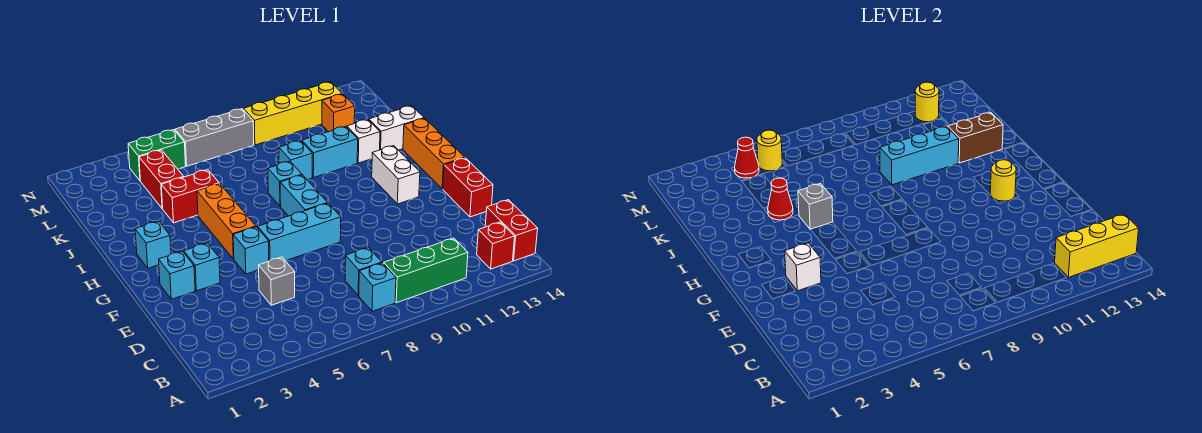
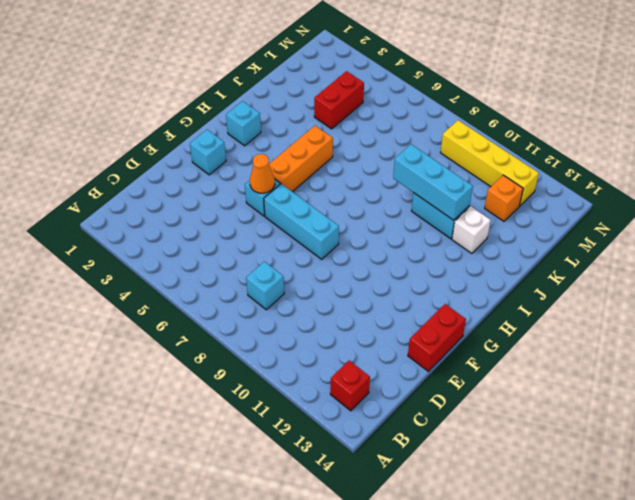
orange 1x1 cone [250,154,275,193] -> none
none -> cyan 1x1 brick [359,263,396,311]
none -> green 1x3 brick [384,238,468,303]
none -> red 1x2 brick [485,200,538,261]
none -> grey 1x1 brick [259,257,295,305]

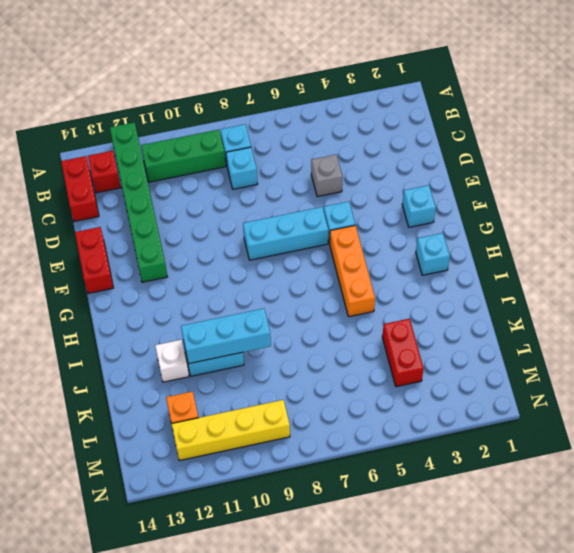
green 1x6 brick [110,122,167,282] -> none
none -> cyan 1x1 brick [184,243,220,291]
none -> cyan 1x2 brick [280,175,327,216]
none -> white 1x2 brick [372,146,420,204]
none -> orange 1x3 brick [403,118,465,189]

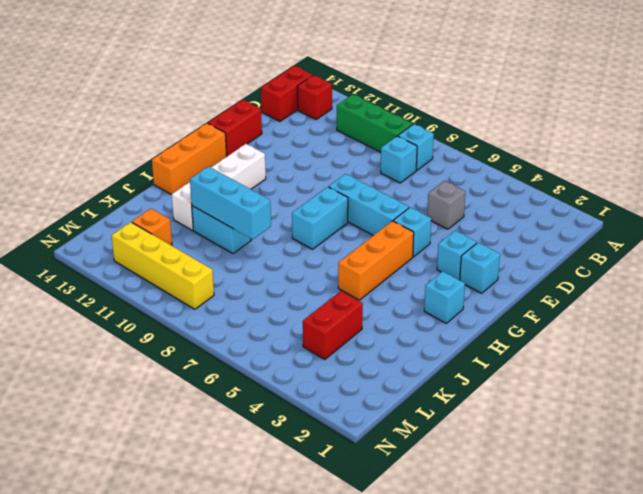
none -> cyan 1x1 brick [268,161,302,206]
none -> red 1x2 brick [161,170,219,223]
none -> cyan 1x1 brick [279,141,312,180]
none -> white 1x2 brick [369,106,424,150]

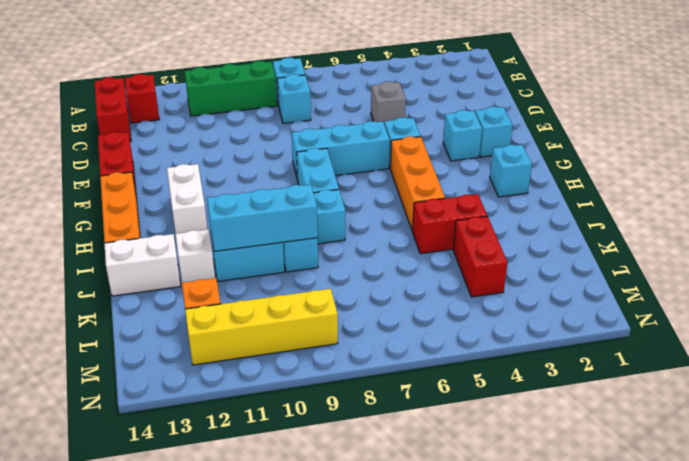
none -> green 1x2 brick [128,130,186,180]
none -> grey 1x3 brick [175,109,254,166]
none -> yellow 1x3 brick [1055,214,1139,277]
none -> white 1x1 brick [785,243,821,291]

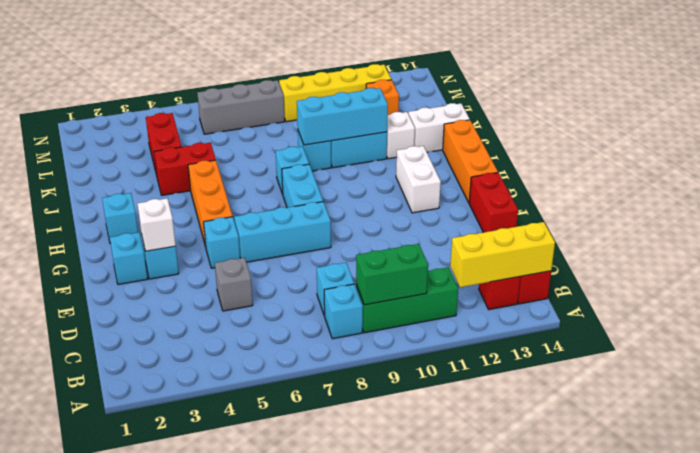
green 1x2 brick [356,244,428,305] -> green 1x2 brick moved to [128,130,186,180]
none -> yellow 1x1 round brick [990,160,1016,201]
none -> grey 1x1 brick [798,184,833,229]
none -> red 1x1 cone [768,178,793,220]
none -> brown 1x2 brick [948,113,1003,163]

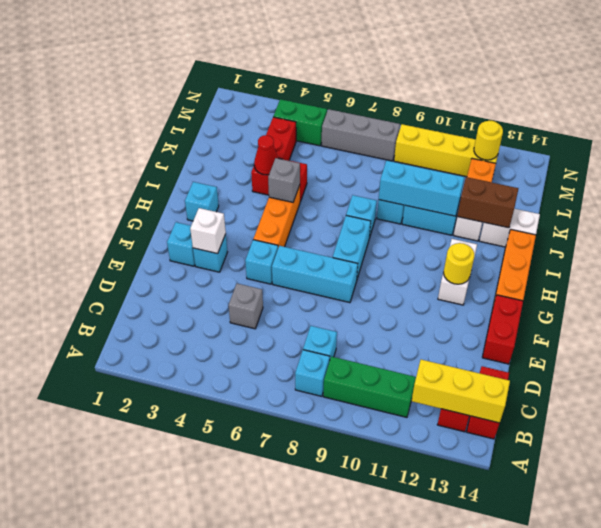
none -> red 1x1 cone [735,137,759,178]
none -> yellow 1x1 round brick [757,130,782,171]

